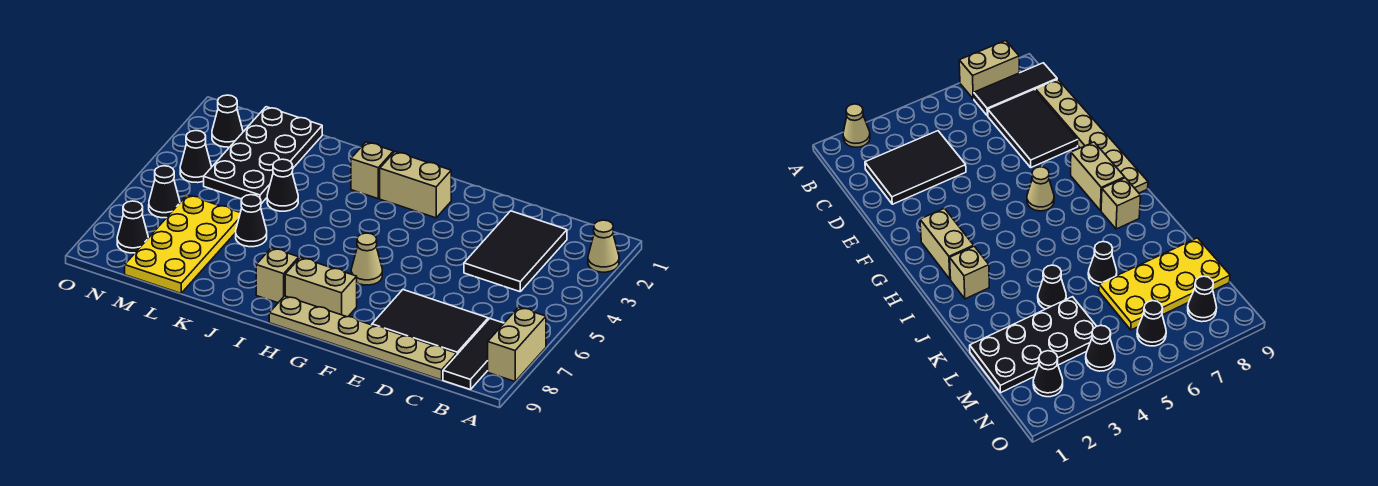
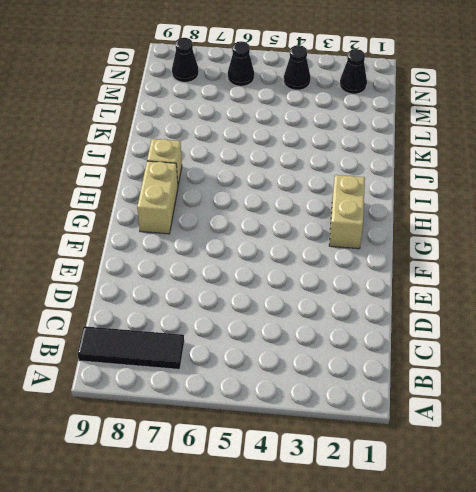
none -> tan 1x1 cone [588,220,619,272]
none -> tan 1x2 brick [488,307,546,381]
none -> black 2x3 tile [464,211,567,292]

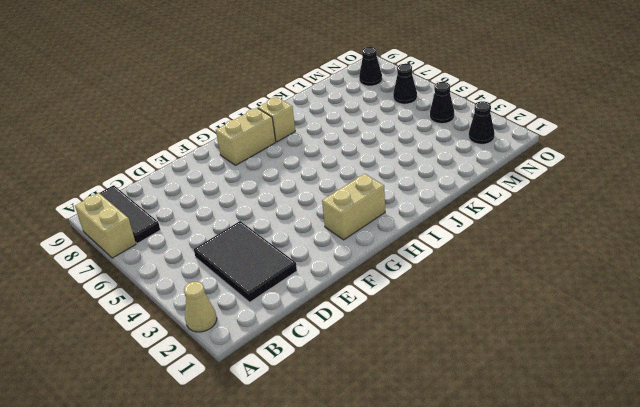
none -> black 2x3 tile [372,290,488,354]
none -> tan 1x6 plate [269,296,457,380]
none -> tan 1x1 cone [351,233,382,285]

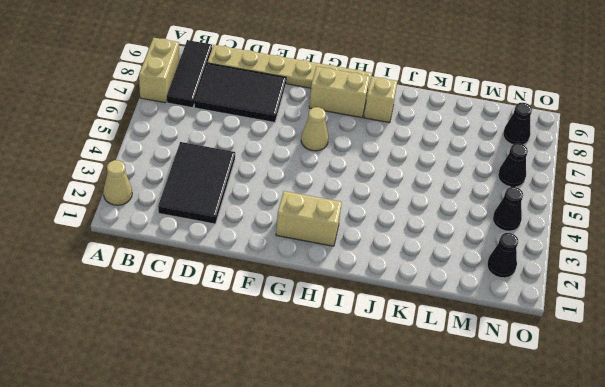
none -> tan 1x1 brick [351,142,393,199]
none -> black 1x1 cone [267,159,298,211]
none -> black 1x1 cone [236,195,267,247]

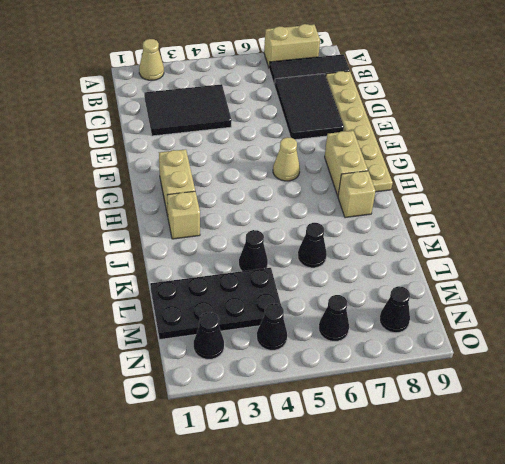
none -> yellow 2x4 plate [125,195,240,293]

